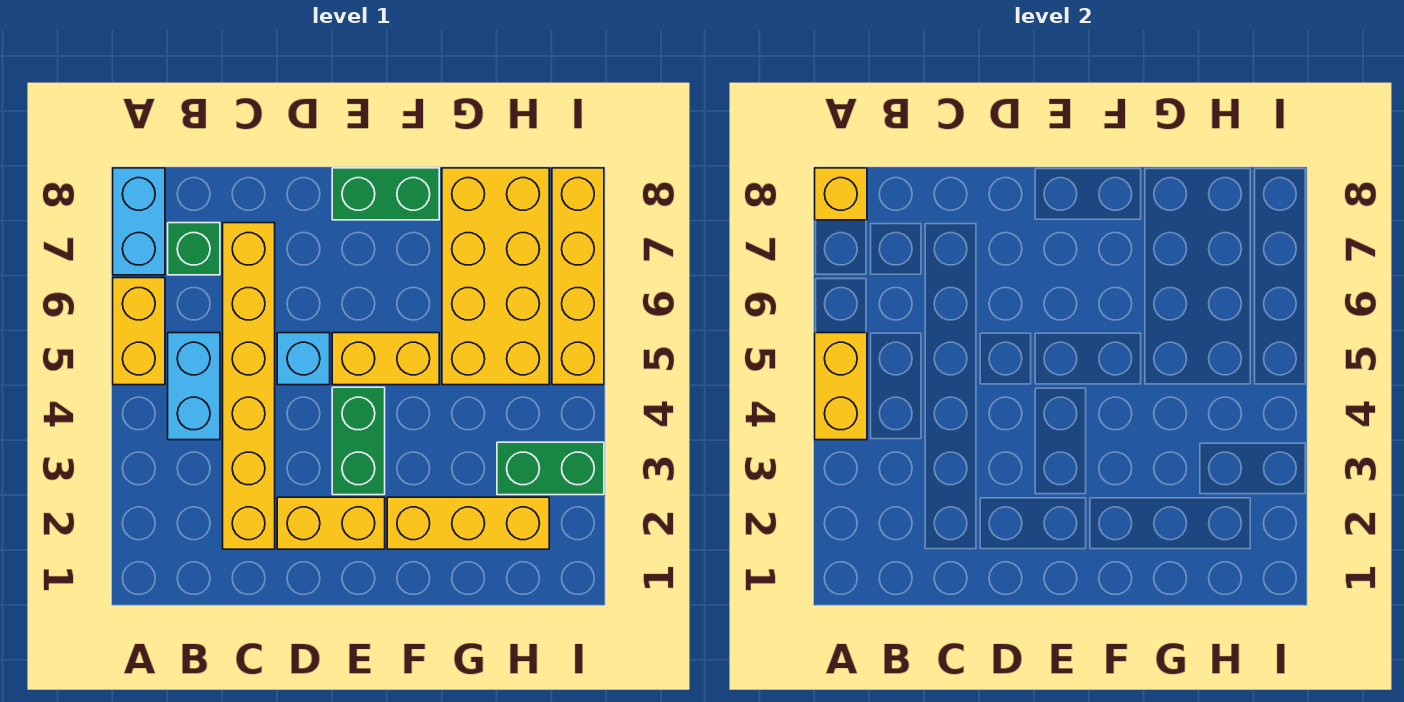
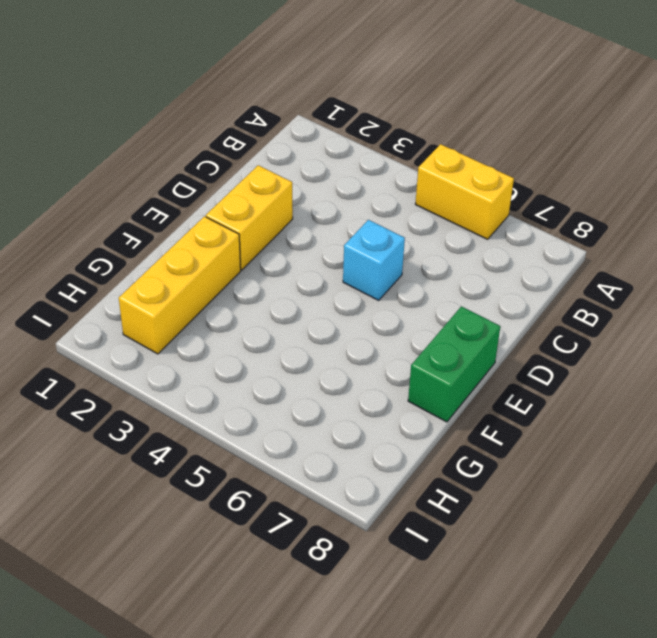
none -> cyan 1x2 brick [113,168,165,275]
none -> cyan 1x2 brick [168,333,220,440]
none -> green 1x1 brick [168,223,220,275]

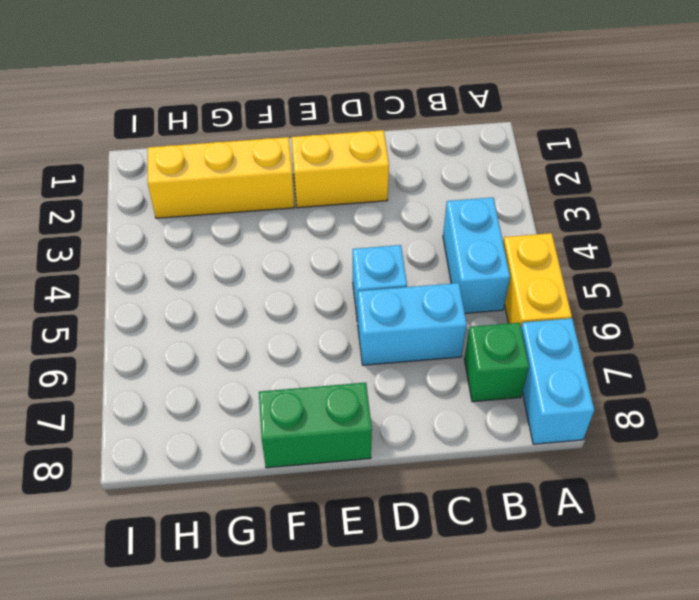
cyan 1x2 brick [358,283,467,365] -> yellow 1x6 brick [223,223,275,549]
none -> green 1x2 brick [332,387,385,495]
none -> yellow 1x2 brick [332,333,439,385]
none -> yellow 2x4 brick [442,168,549,385]

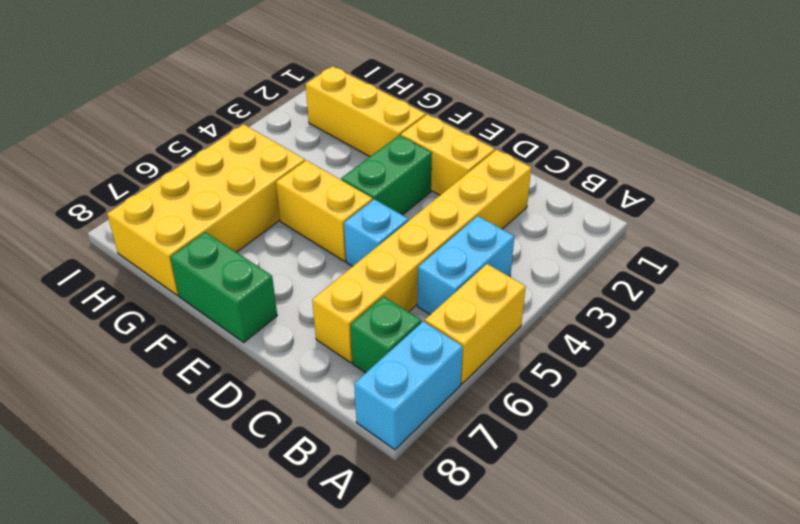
none -> green 1x2 brick [497,442,604,495]
none -> yellow 1x4 brick [552,168,604,385]
none -> yellow 1x2 brick [815,333,867,440]

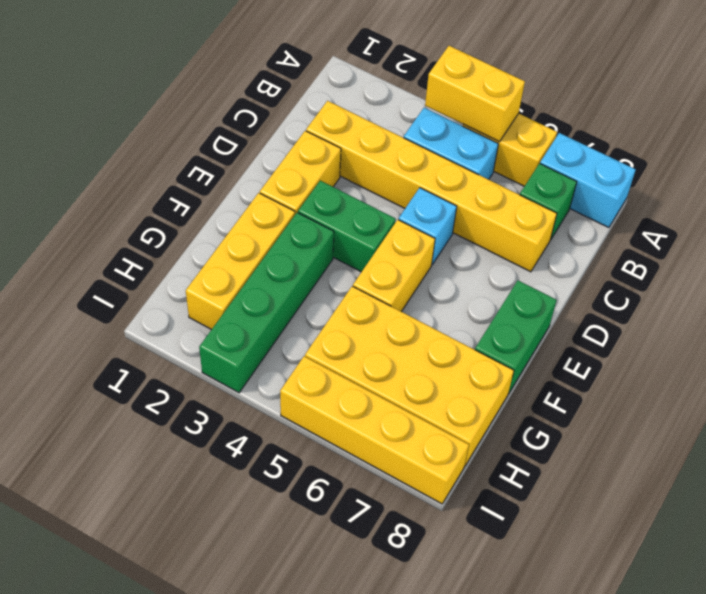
green 1x4 brick [199,213,334,392] -> green 1x2 brick [497,442,604,495]
none -> yellow 1x1 brick [815,168,867,220]

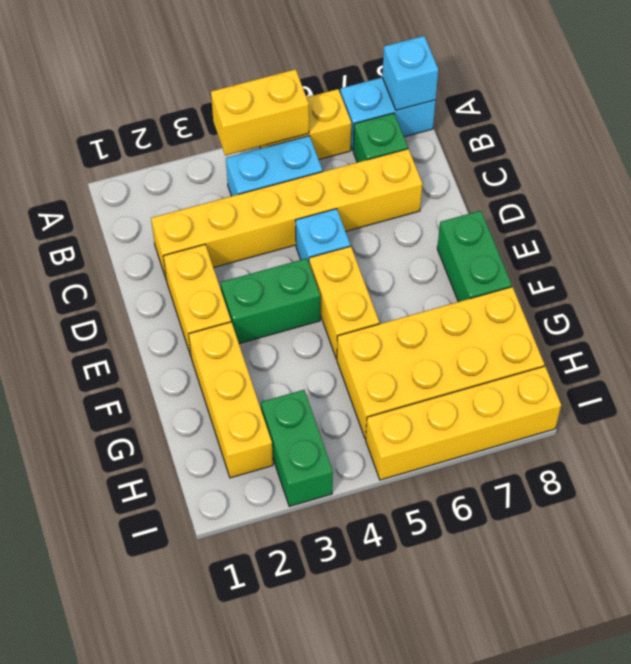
cyan 1x1 brick [382,36,438,110] -> yellow 1x1 brick [815,168,867,220]

